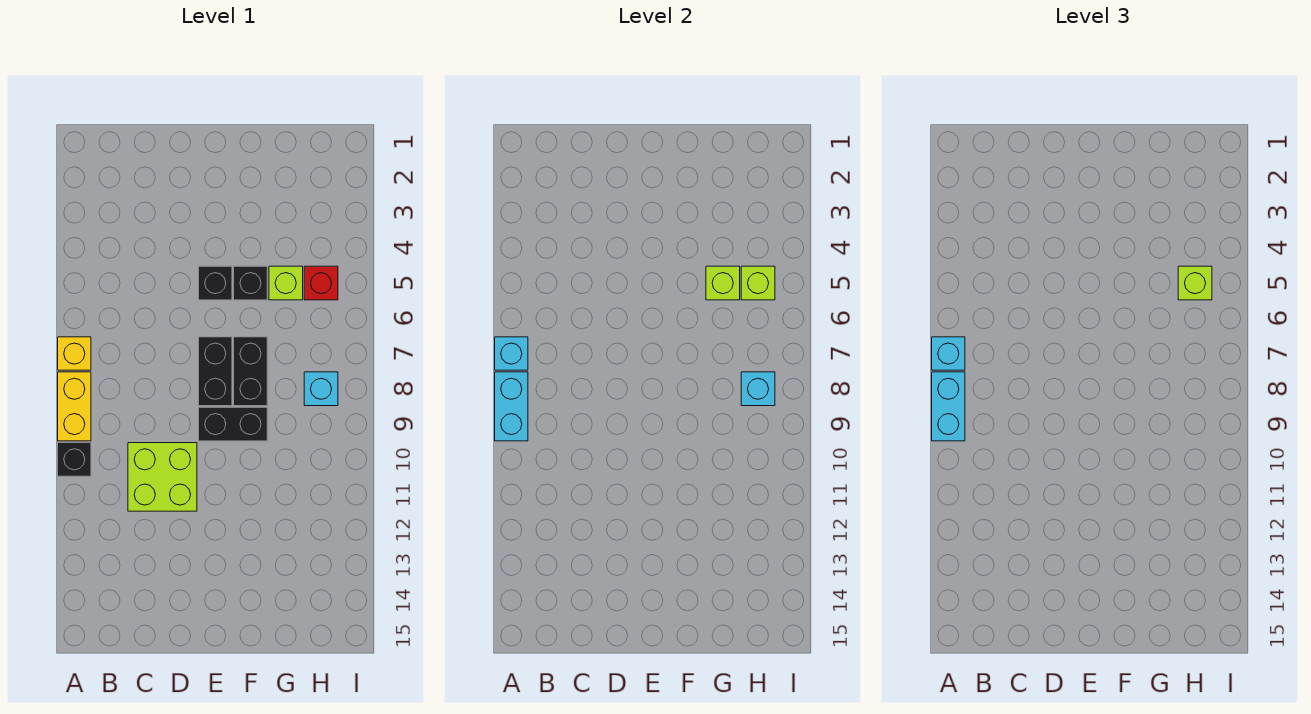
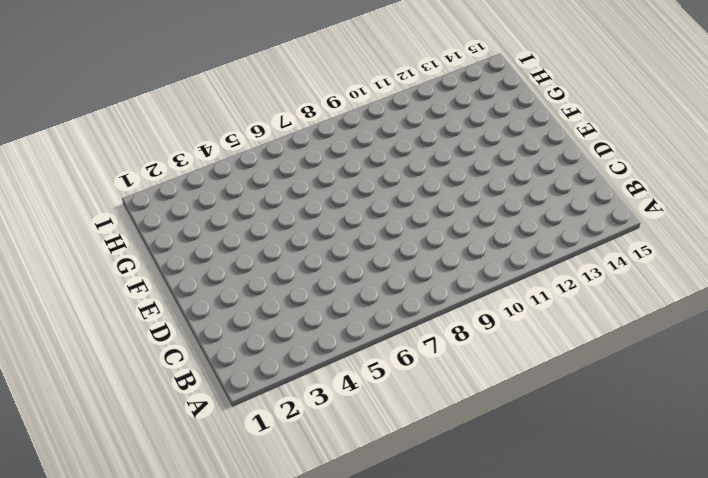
none -> yellow 1x1 brick [58,337,91,370]
none -> yellow 1x2 brick [58,372,91,441]
none -> black 1x1 brick [58,443,91,476]

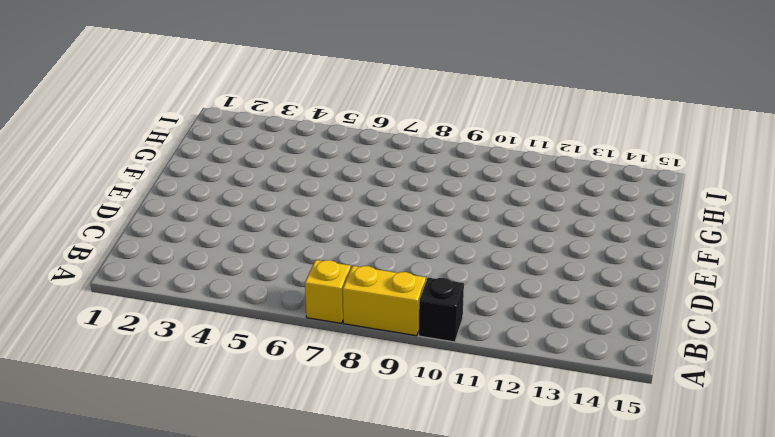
none -> lime 2x2 brick [128,443,197,511]
none -> black 1x1 brick [199,266,232,300]
none -> black 1x2 brick [199,337,232,406]

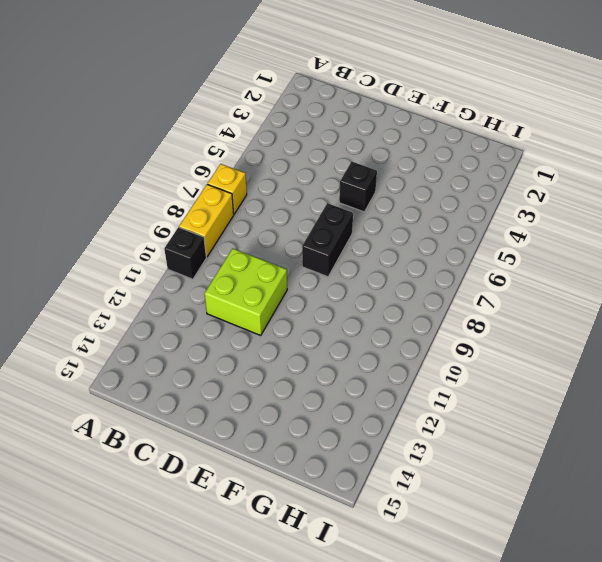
none -> black 1x2 brick [199,407,267,441]
none -> black 1x1 brick [234,266,267,300]
none -> black 1x2 brick [234,337,267,406]

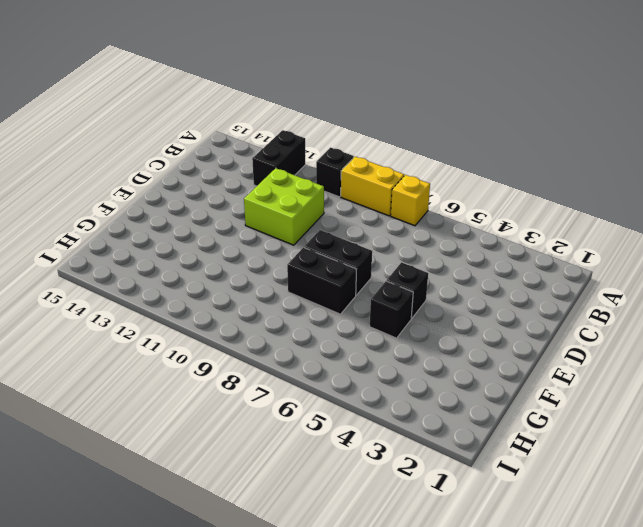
black 1x2 brick [252,130,305,186] -> black 1x2 brick moved to [199,407,267,441]
none -> lime 1x1 brick [269,266,303,300]
none -> red 1x1 brick [304,266,338,300]
none -> cyan 1x1 brick [304,372,338,406]

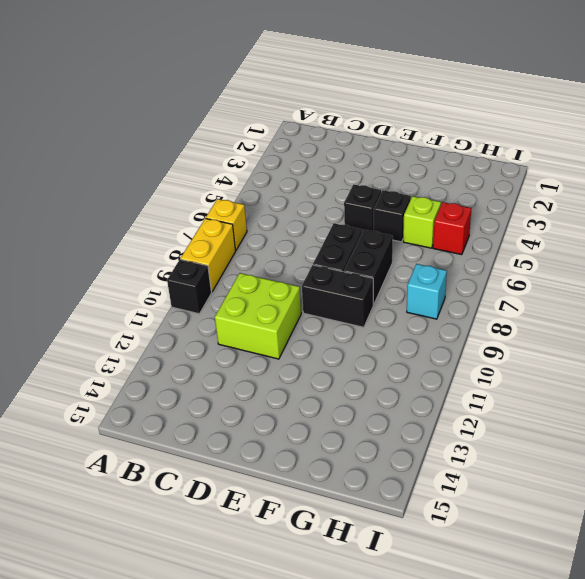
none -> cyan 1x1 brick [495,337,528,370]
none -> cyan 1x2 brick [495,372,528,441]
none -> lime 1x1 brick [706,266,740,300]

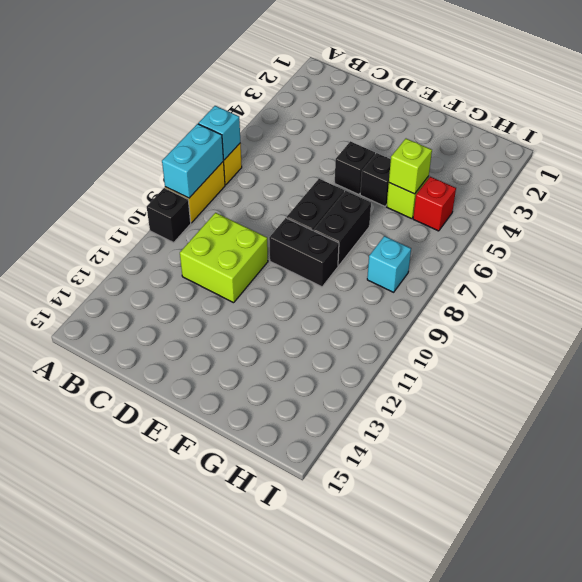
none -> lime 1x1 brick [741,266,775,300]
none -> cyan 1x1 brick [741,372,775,406]
none -> cyan 1x1 brick [932,337,965,370]

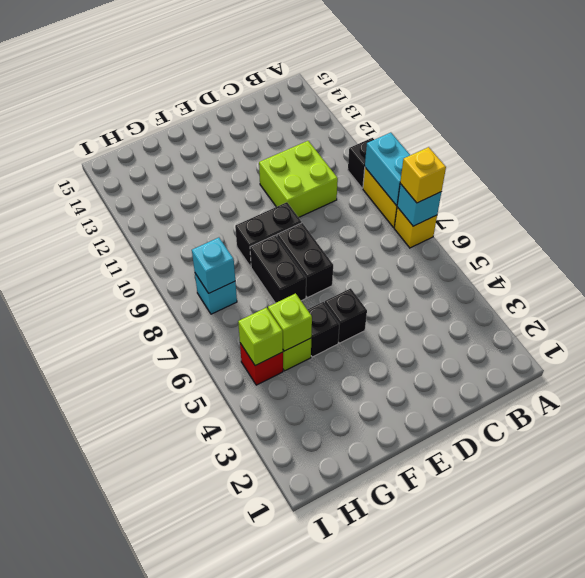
yellow 1x1 brick [400,147,446,203] -> cyan 1x1 brick [932,337,965,370]
none -> cyan 1x2 brick [932,372,965,441]
none -> lime 1x1 brick [1178,266,1212,300]

